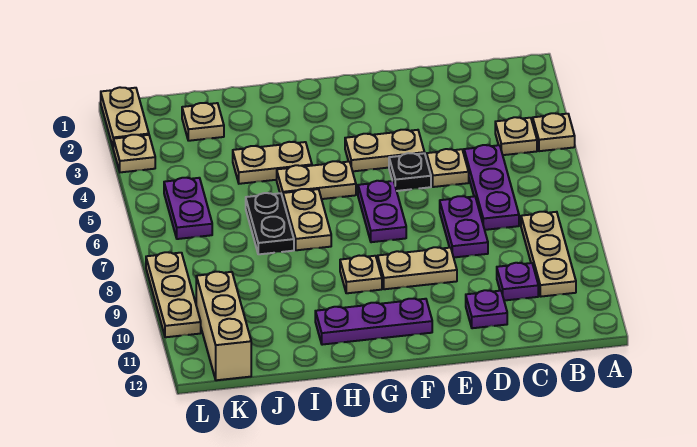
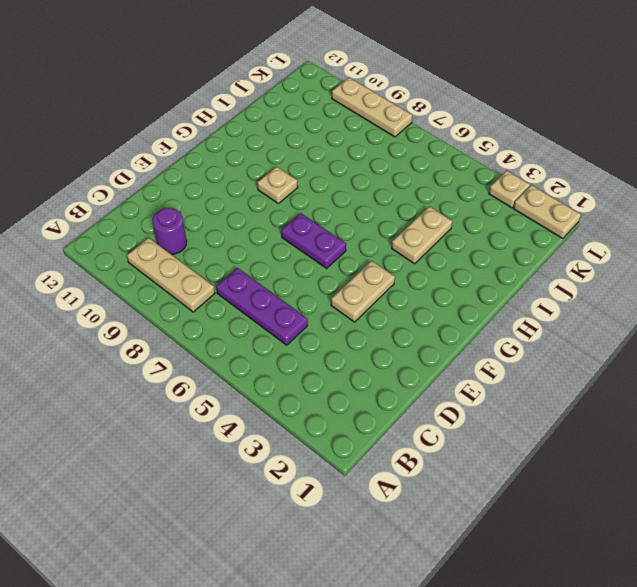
purple 1x1 round brick [153,208,187,254] -> purple 1x1 plate [497,263,538,301]
none -> tan 1x1 plate [533,113,575,151]
none -> tan 1x1 plate [495,117,537,155]
none -> tan 1x1 plate [427,149,469,187]

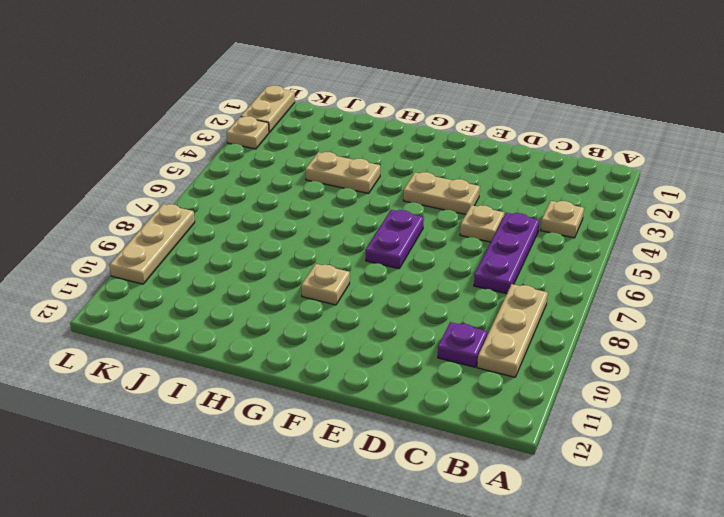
none -> tan 1x1 plate [533,113,575,151]
none -> purple 1x2 plate [440,196,488,257]
none -> purple 1x1 plate [466,290,507,328]

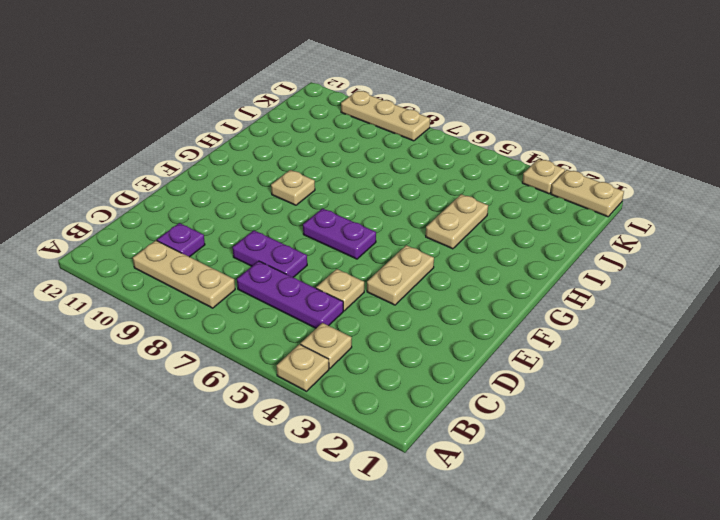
none -> purple 1x1 plate [466,290,507,328]
none -> black 1x1 plate [389,153,431,191]
none -> tan 1x2 plate [378,247,457,289]

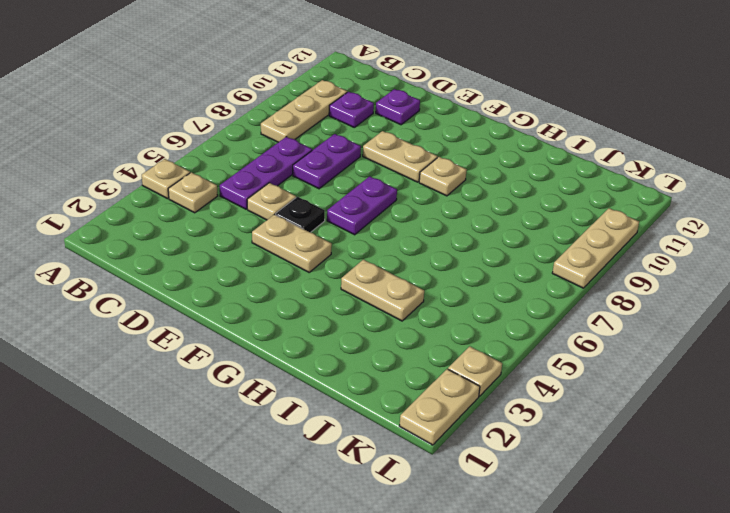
none -> purple 1x3 plate [315,299,432,345]
none -> tan 1x2 plate [277,161,356,199]
none -> tan 1x2 plate [283,189,331,250]

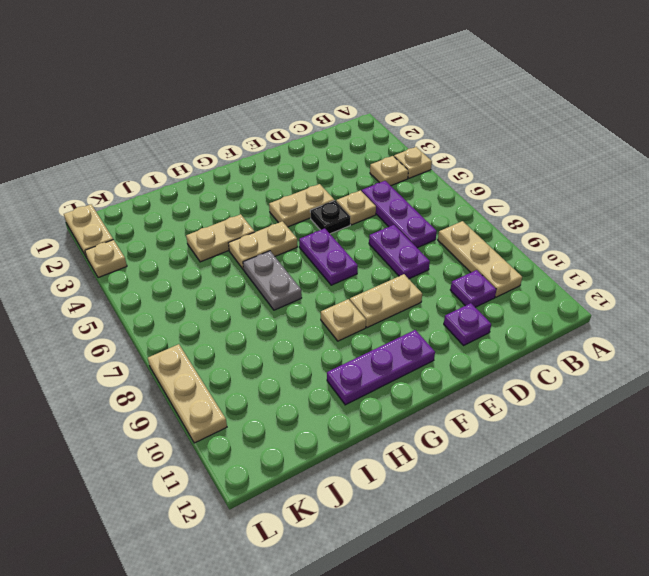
grey 1x2 plate [243,251,302,310] -> tan 1x2 plate [283,189,331,250]
none -> black 1x2 plate [246,193,294,254]
none -> tan 1x1 plate [182,103,224,141]
none -> purple 1x2 plate [164,178,212,239]

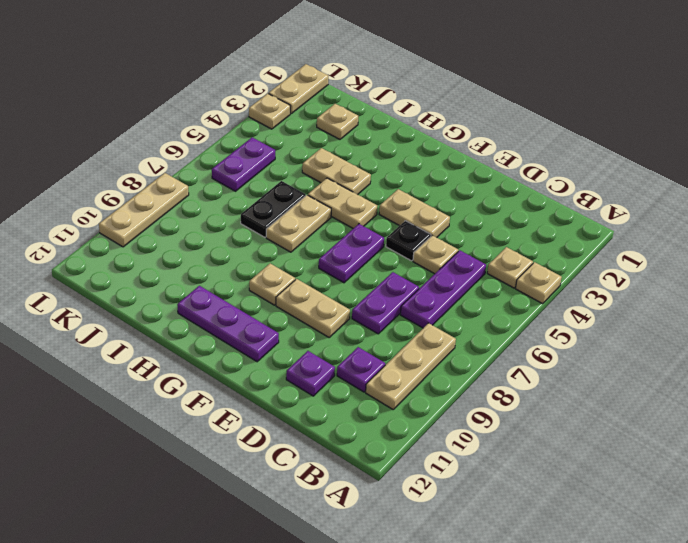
none -> tan 1x3 brick [196,272,251,380]

